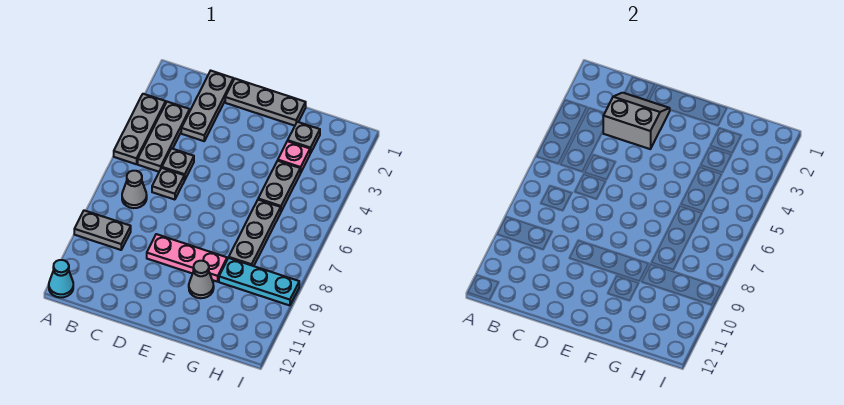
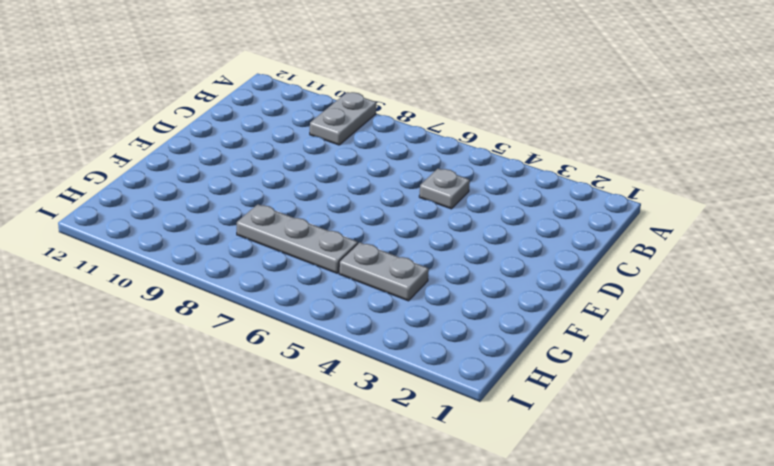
none -> grey 1x3 plate [114,94,166,164]
none -> cyan 1x1 cone [49,260,73,298]
none -> grey 1x3 plate [138,102,190,172]

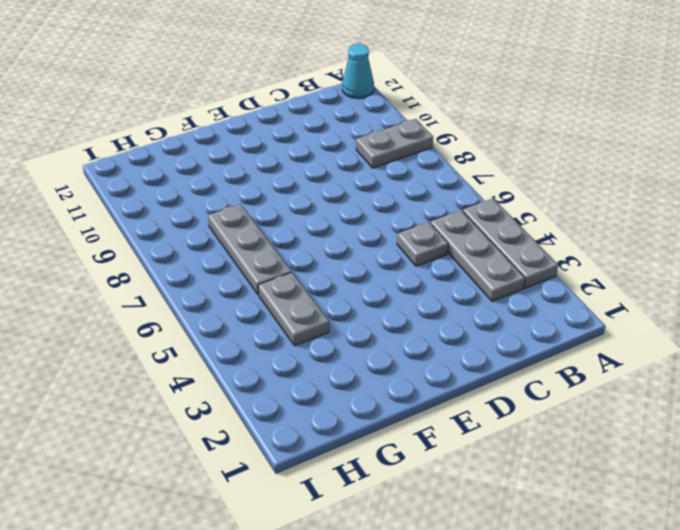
none -> grey 1x1 cone [122,171,147,208]
none -> grey 1x3 plate [181,71,233,141]
none -> grey 1x1 plate [152,168,184,200]

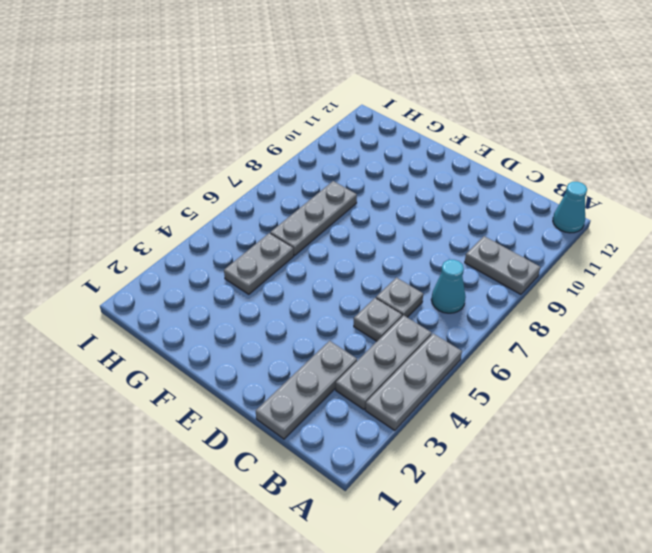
cyan 1x1 cone [431,260,466,313] -> grey 1x1 cone [122,171,147,208]
none -> grey 1x3 plate [225,79,306,126]
none -> pink 1x3 plate [147,234,227,282]
none -> grey 1x1 cone [189,261,214,298]

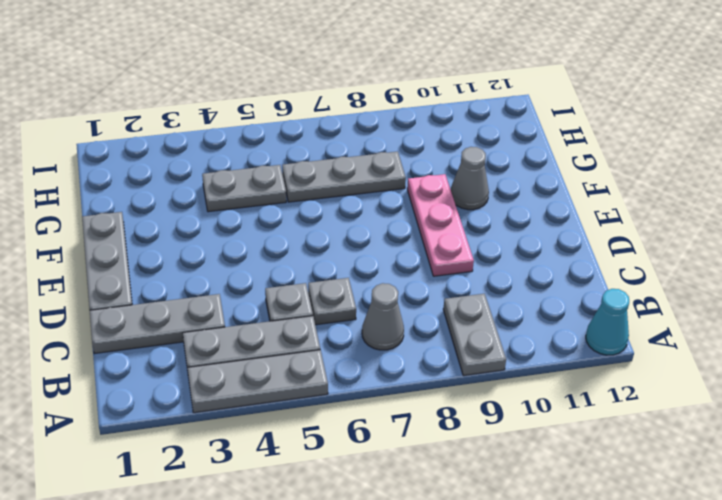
none -> grey 1x1 plate [288,122,320,153]
none -> pink 1x1 plate [278,141,310,173]
none -> cyan 1x3 plate [219,258,299,305]

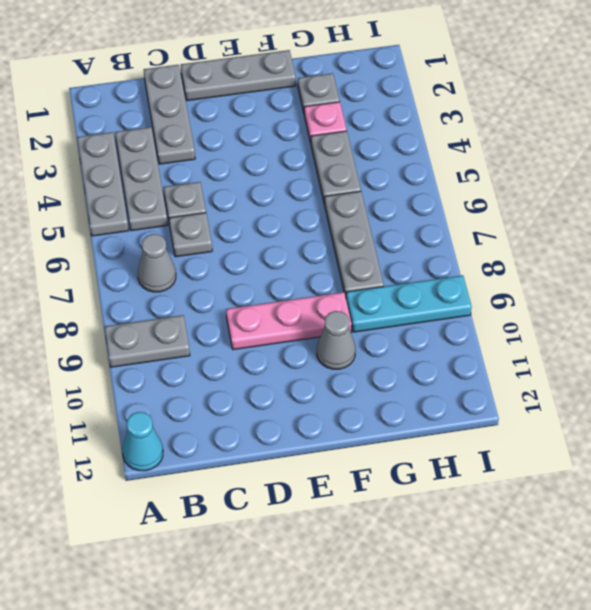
none -> grey 2x2 slope [603,93,670,149]

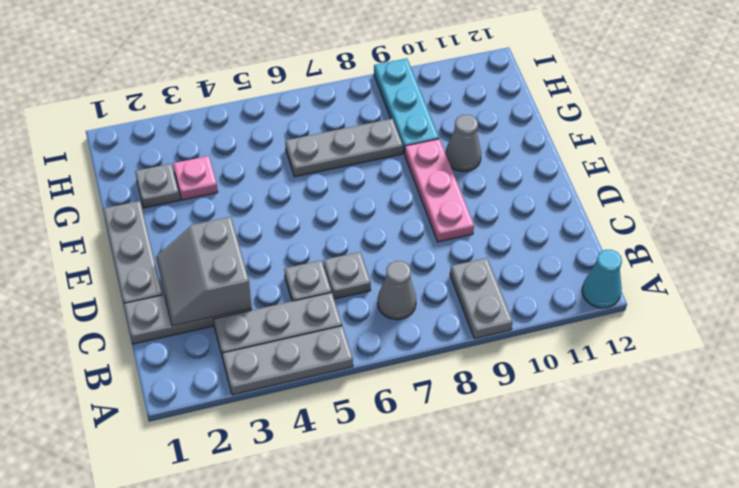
none -> grey 1x2 plate [258,161,300,211]

